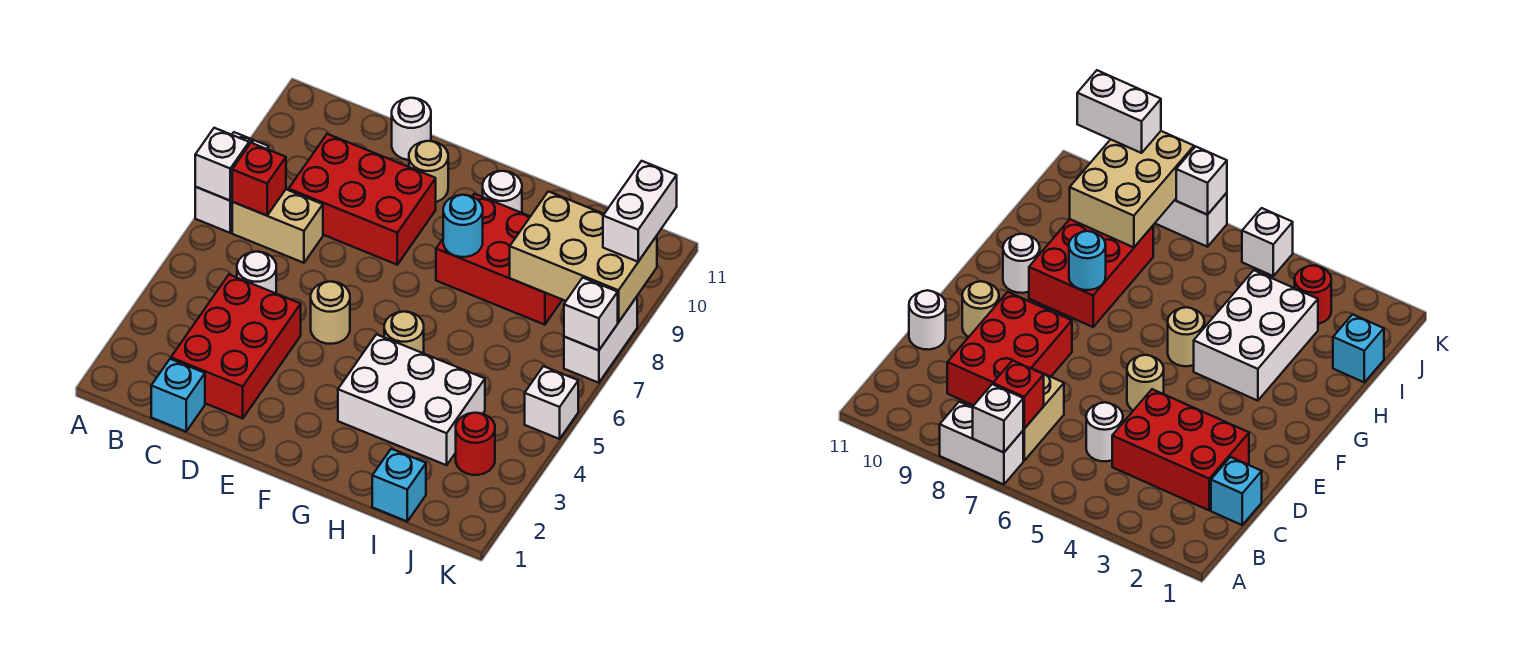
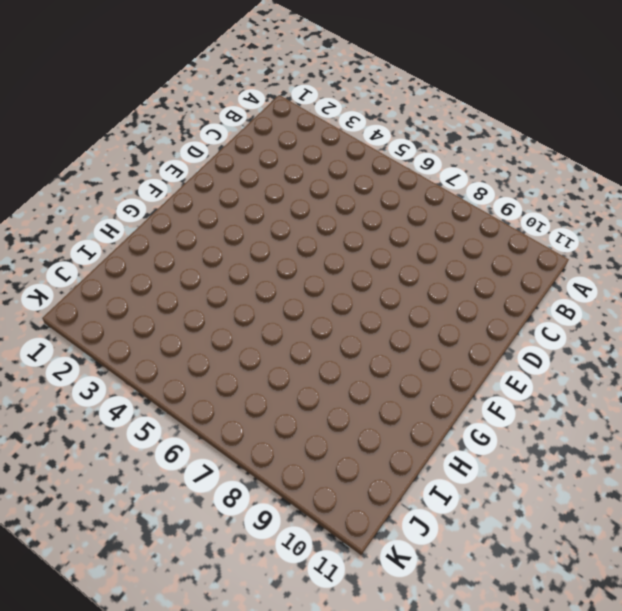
none -> white 1x2 brick [195,132,269,233]
none -> tan 1x2 brick [232,189,323,263]
none -> cyan 1x1 brick [151,359,205,431]

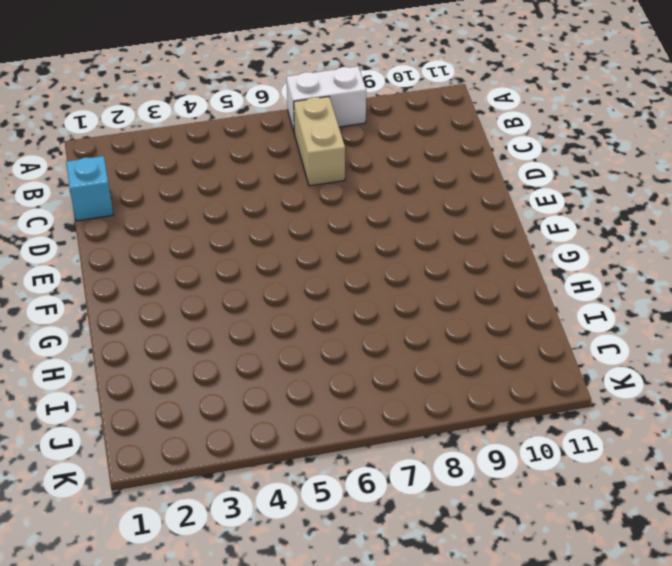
none -> red 2x3 brick [171,275,301,418]
none -> white 1x1 round brick [237,252,276,293]
none -> red 2x3 brick [289,134,436,265]

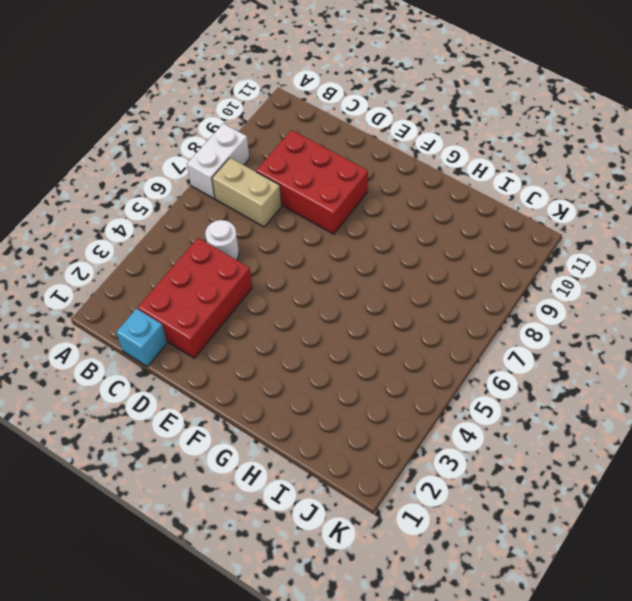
none -> white 1x1 round brick [392,98,431,160]
none -> tan 1x1 round brick [311,282,350,344]
none -> tan 1x1 round brick [409,141,448,202]

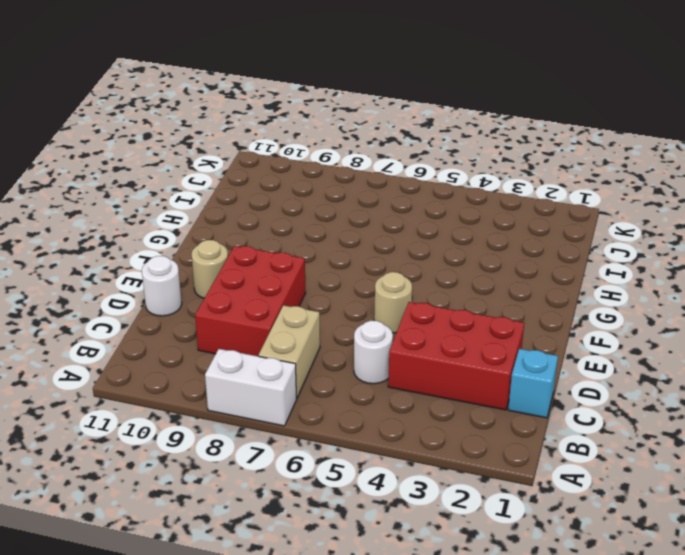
none -> white 2x3 brick [338,334,485,465]
none -> tan 1x1 round brick [384,311,424,353]
none -> red 2x3 brick [436,194,562,325]

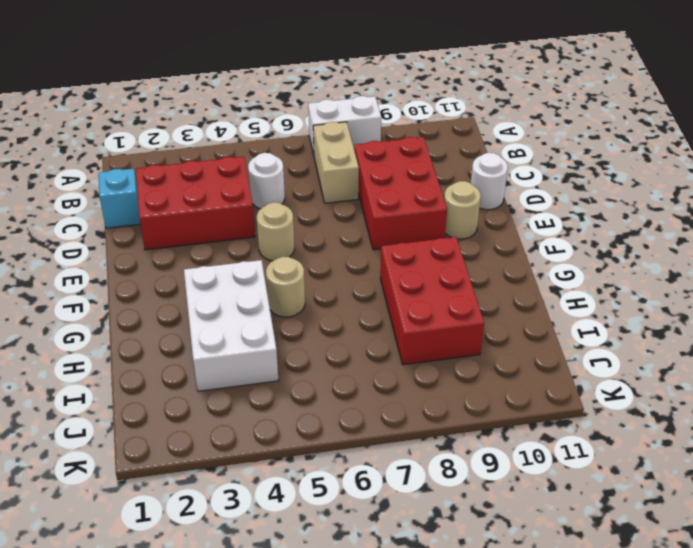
none -> white 1x1 round brick [483,171,522,213]
none -> cyan 1x1 brick [372,449,426,521]
none -> red 1x1 round brick [456,413,495,475]

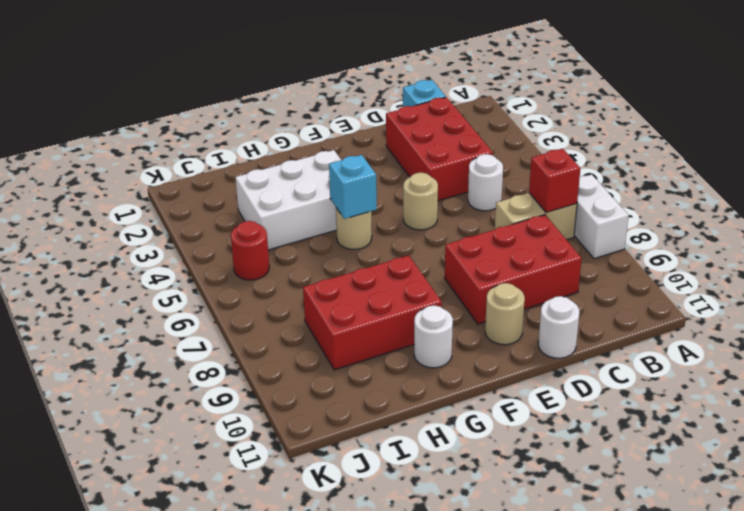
cyan 1x1 brick [329,155,377,219] -> cyan 1x1 brick moved to [372,449,426,521]
red 1x1 round brick [231,221,269,280] -> red 1x1 round brick moved to [456,413,495,475]
none -> white 1x1 brick [525,366,578,439]
none -> white 1x2 brick [564,297,637,383]
none -> white 1x1 brick [195,128,249,201]

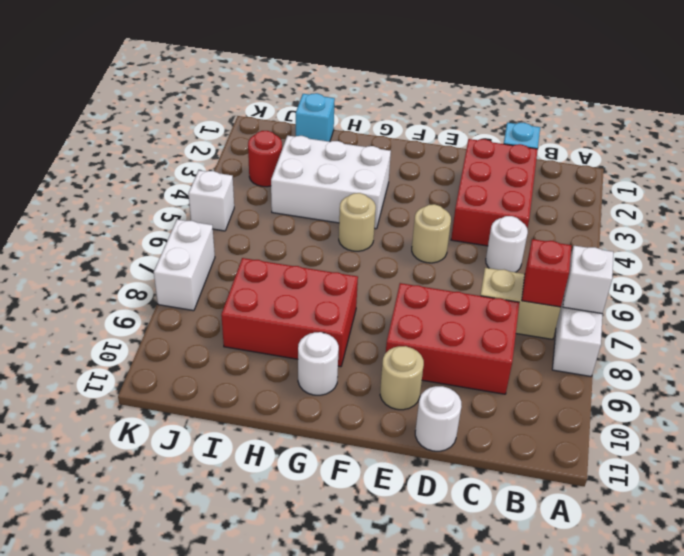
none -> cyan 1x1 round brick [443,195,483,257]
none -> tan 2x3 brick [510,191,657,322]
none -> white 1x1 brick [564,278,618,351]

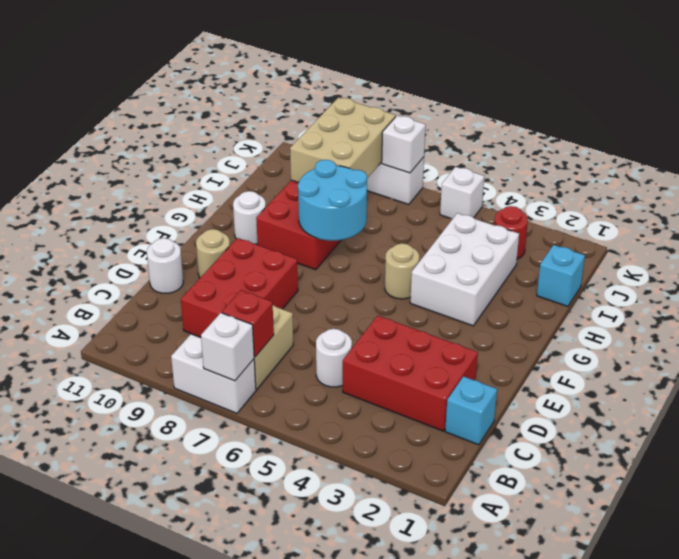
cyan 2x2 round brick [298,160,367,241] -> cyan 1x1 round brick [443,195,483,257]
none -> tan 1x1 round brick [311,282,350,344]
none -> white 1x2 brick [603,161,677,262]

